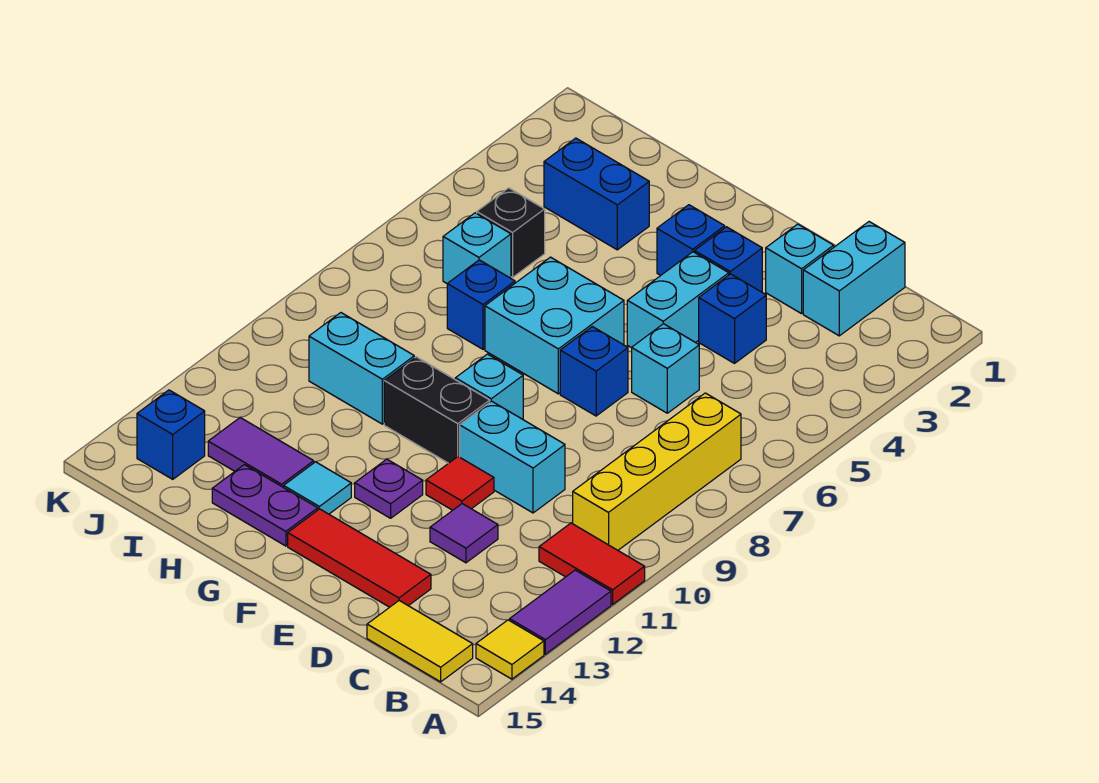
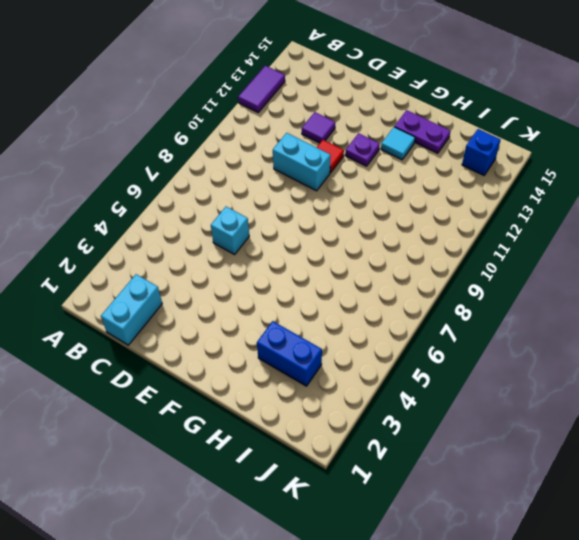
none -> red 1x2 tile [539,523,645,604]
none -> yellow 1x1 tile [476,620,544,679]
none -> yellow 1x4 brick [573,393,741,550]
none -> yellow 1x2 tile [367,601,473,682]

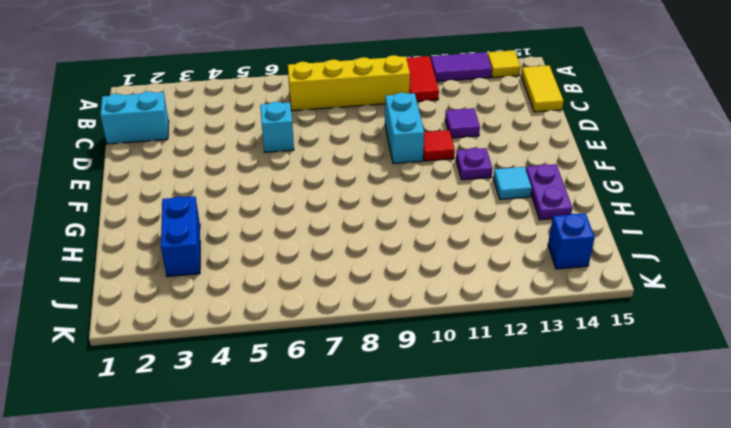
none -> cyan 1x1 brick [766,224,834,314]
none -> blue 1x1 brick [699,274,766,363]
none -> red 1x3 tile [288,509,431,607]
none -> blue 1x1 brick [695,227,762,292]

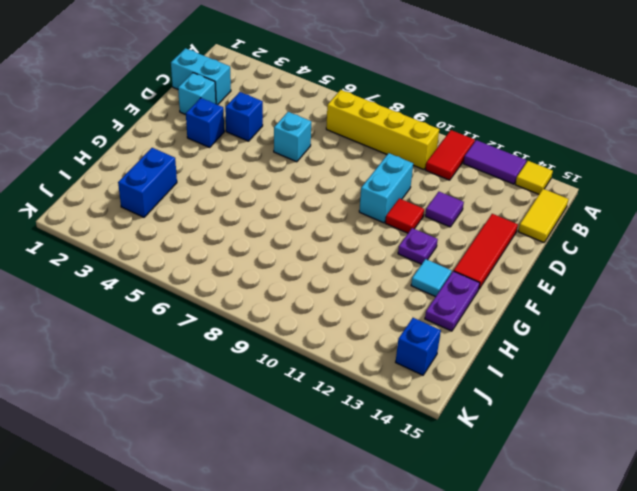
none -> cyan 1x2 brick [627,252,729,348]
none -> blue 1x1 brick [560,327,628,416]
none -> blue 1x1 brick [657,205,725,276]
none -> cyan 2x2 brick [485,257,624,394]

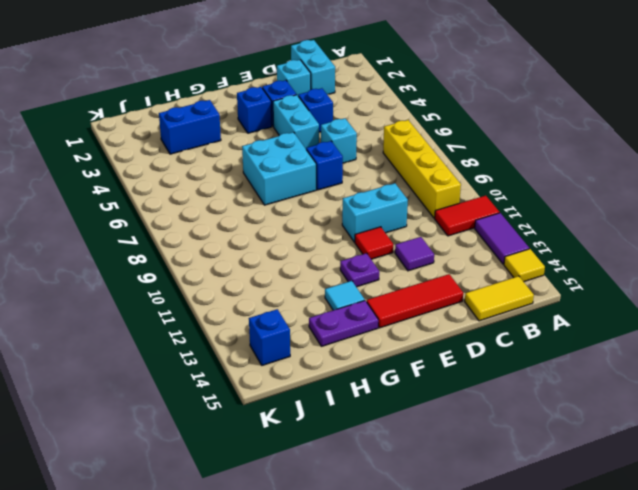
none -> cyan 1x1 brick [455,354,523,419]
none -> black 1x2 brick [384,357,490,463]
none -> blue 1x1 brick [447,260,515,349]
none -> cyan 1x2 brick [309,313,414,424]

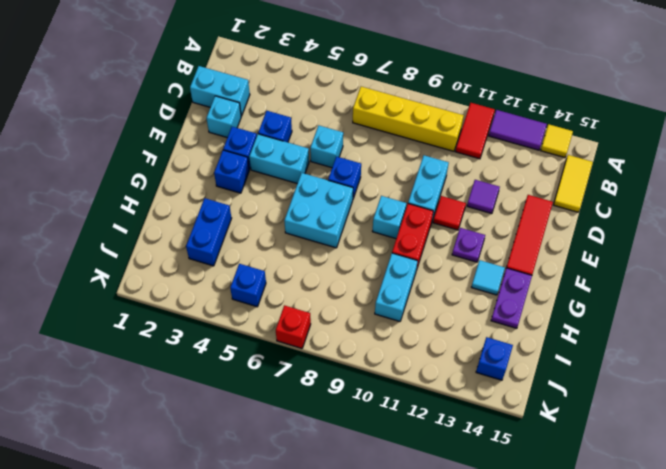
red 1x2 brick [392,204,433,270] -> black 1x2 brick [384,357,490,463]
blue 1x1 brick [230,264,266,307] -> blue 1x1 brick moved to [447,260,515,349]
red 1x1 brick [276,305,311,348] -> none
none -> purple 1x2 tile [208,417,314,487]
none -> black 1x1 brick [477,188,545,277]
none -> cyan 1x1 brick [443,213,511,283]

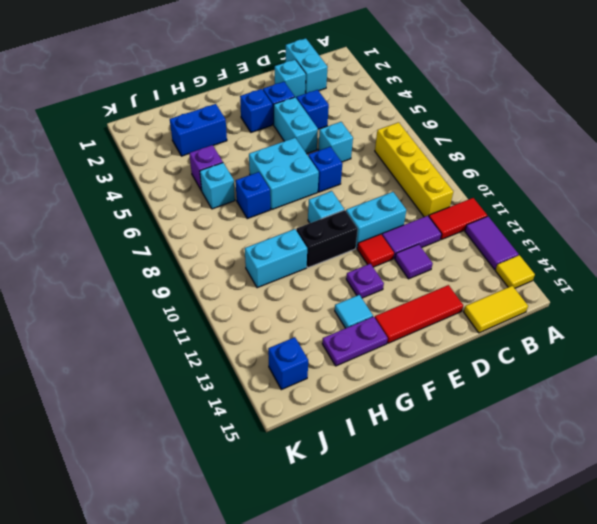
purple 1x2 tile [382,216,442,259] -> purple 1x2 tile moved to [208,417,314,487]
purple 1x1 brick [189,145,223,191] -> black 1x1 brick [477,188,545,277]

